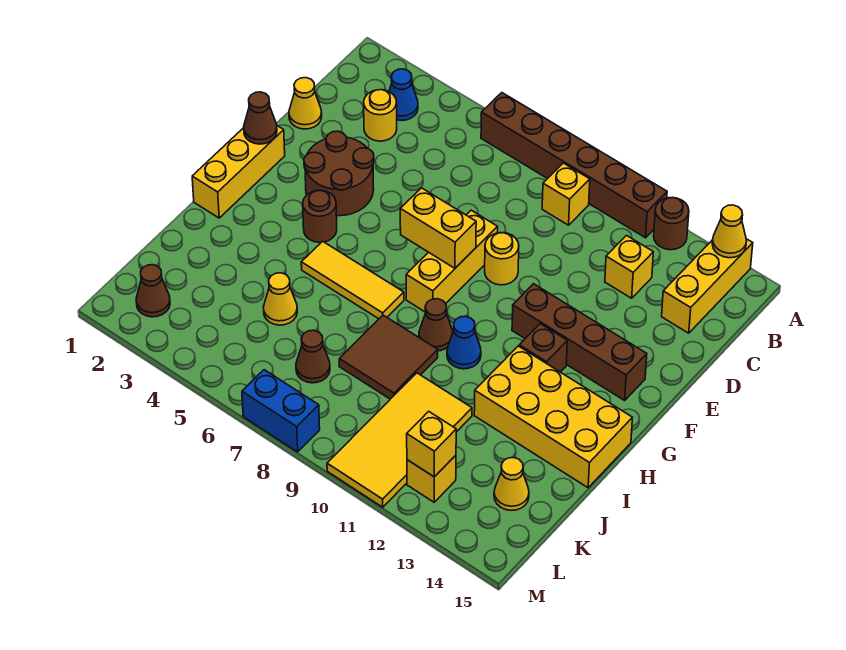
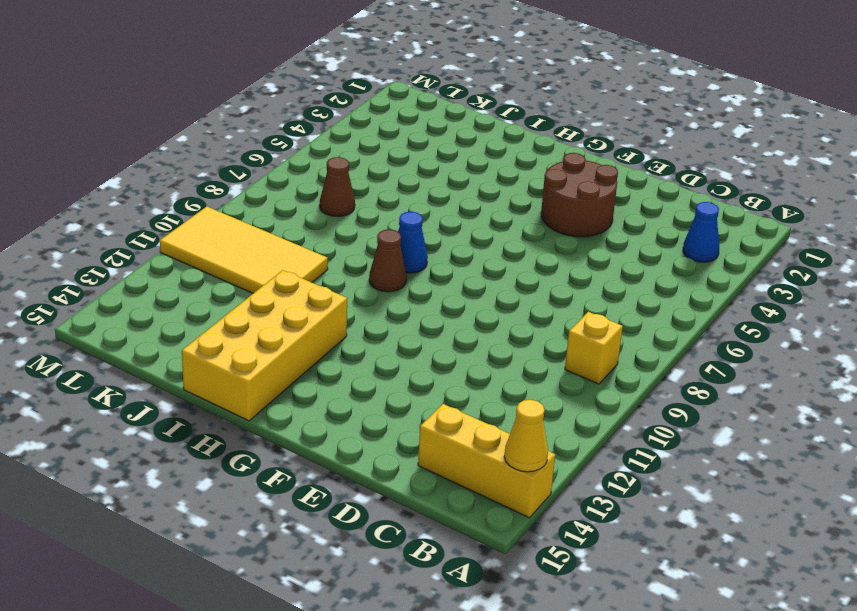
blue 1x1 cone [398,212,428,273] -> blue 1x1 cone moved to [447,316,481,369]
none -> brown 1x6 brick [481,93,667,238]
none -> brown 1x1 round brick [654,198,689,250]
none -> yellow 1x1 round brick [364,90,397,141]
none -> yellow 1x1 brick [605,236,653,298]

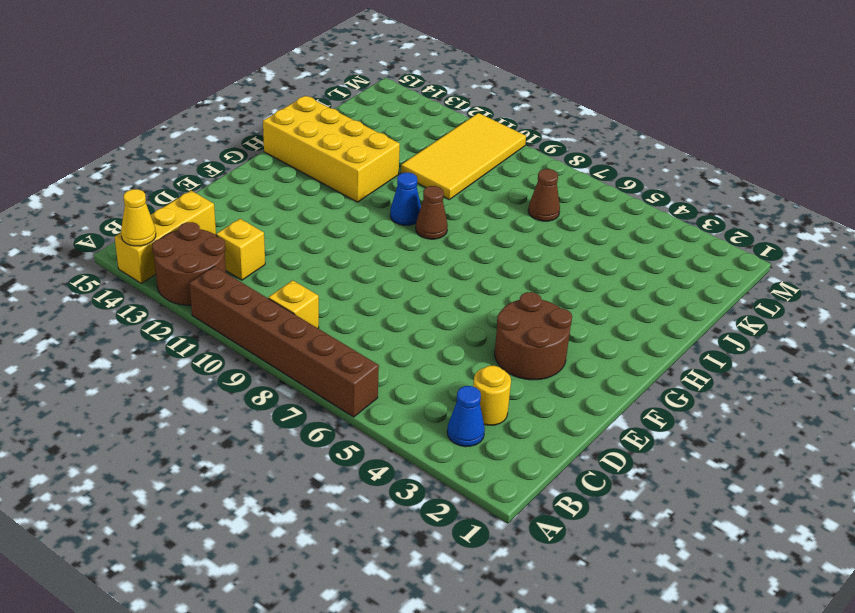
brown 2x2 round brick [152,222,226,305] -> brown 1x1 round brick [654,198,689,250]
none -> yellow 1x1 cone [289,78,322,129]
none -> yellow 1x3 brick [406,210,498,312]
none -> yellow 1x1 round brick [485,233,519,285]
none -> yellow 1x3 brick [192,126,285,218]

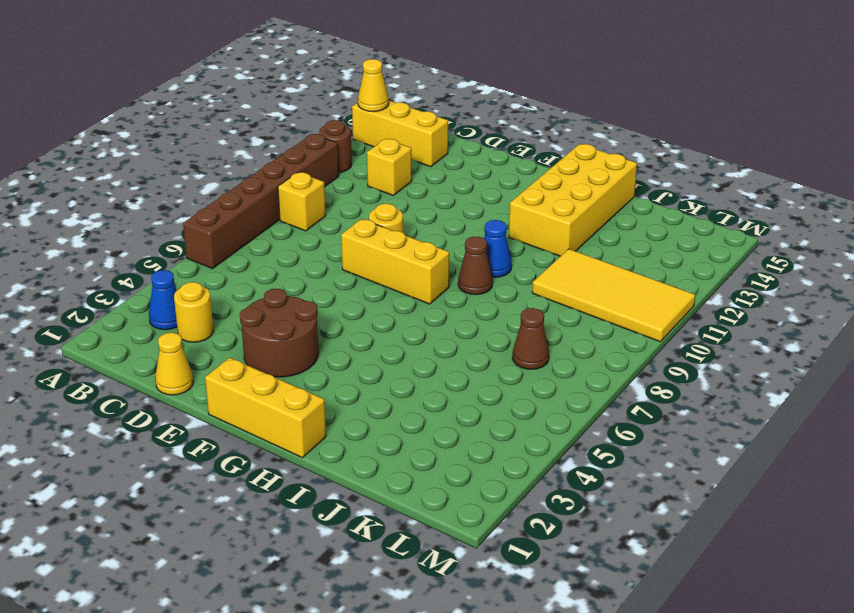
none -> brown 1x4 brick [512,284,647,400]
none -> brown 1x1 round brick [303,190,337,243]
none -> brown 1x1 brick [519,324,567,372]
none -> yellow 1x3 tile [301,241,404,319]

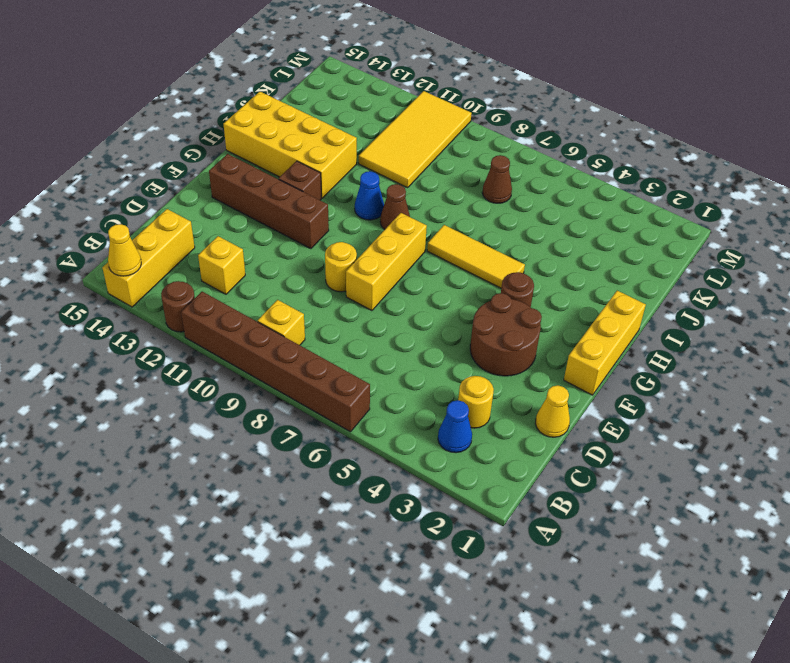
none -> brown 2x2 tile [339,315,438,399]
none -> yellow 1x1 cone [263,273,297,325]
none -> yellow 1x1 cone [494,458,529,510]
none -> brown 1x1 cone [136,265,170,317]

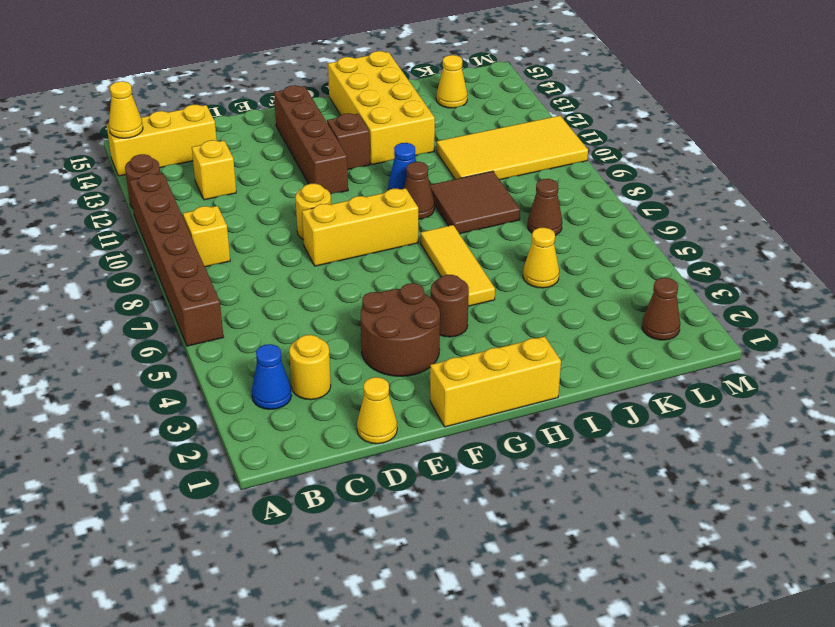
none -> yellow 1x1 brick [407,455,456,502]
none -> blue 1x2 brick [242,370,320,452]
none -> brown 1x1 cone [244,92,277,144]
none -> yellow 1x2 brick [400,188,476,268]

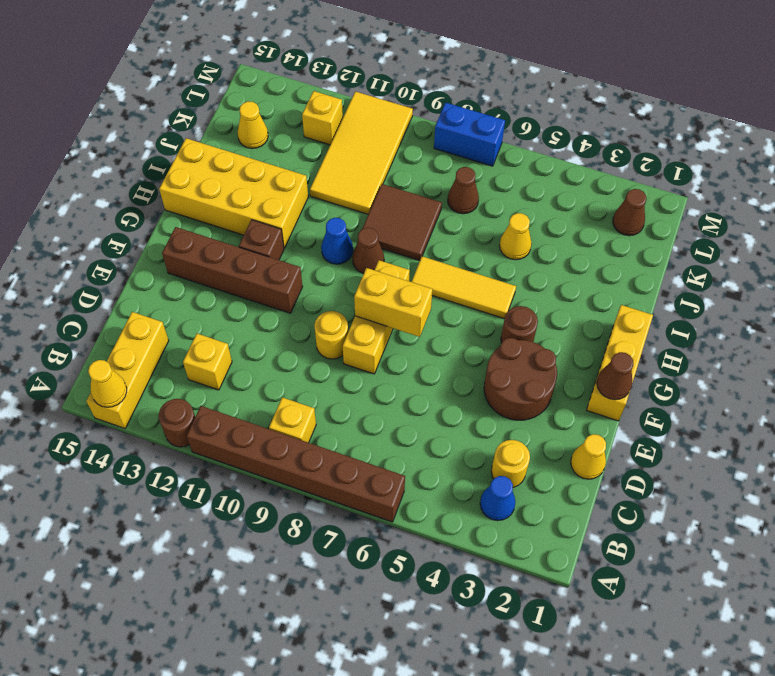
none -> yellow 1x1 brick [407,411,456,477]

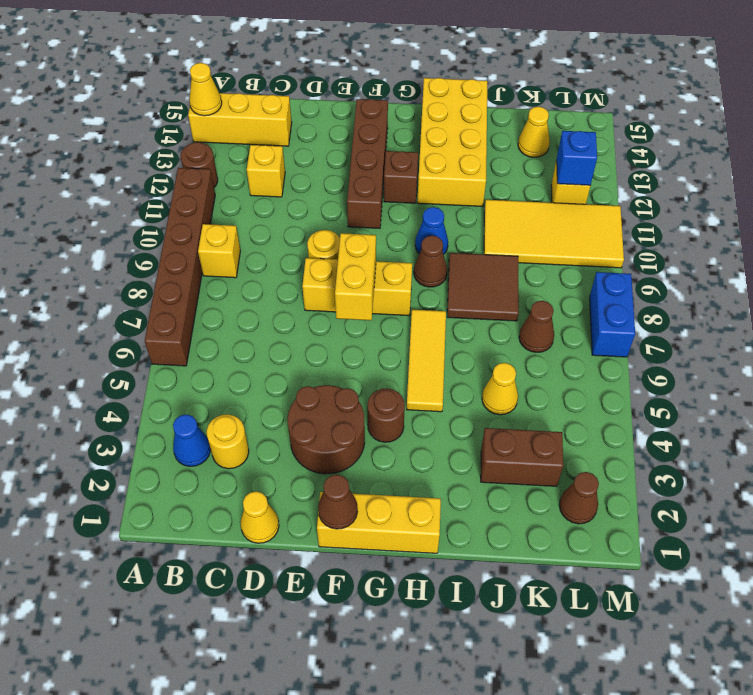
brown 1x2 brick [481,428,563,486] -> none
blue 1x1 brick [557,131,597,185] -> yellow 1x1 brick [407,411,456,477]

